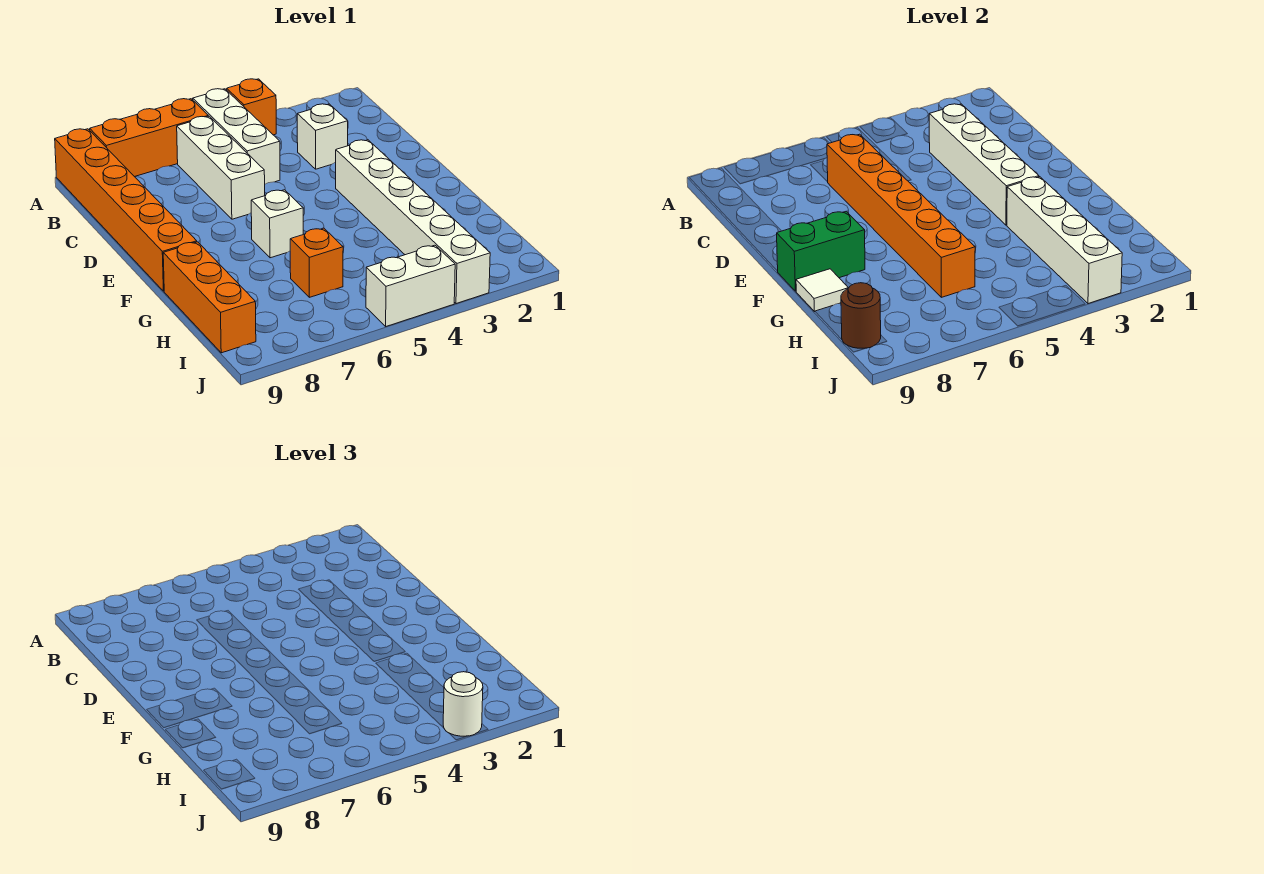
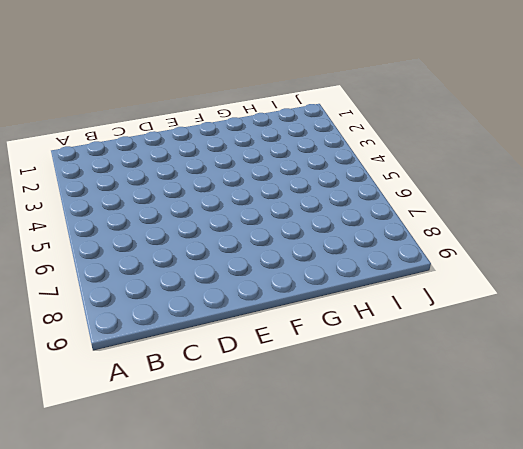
none -> orange 1x1 brick [227,79,276,135]
none -> white 1x3 brick [193,89,280,184]
none -> orange 1x3 brick [90,99,208,177]

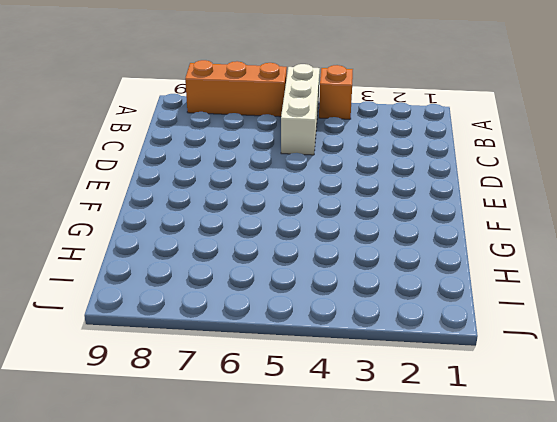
none -> orange 1x6 brick [55,129,197,291]
none -> white 1x3 brick [177,116,265,219]
none -> white 1x1 brick [297,104,348,169]

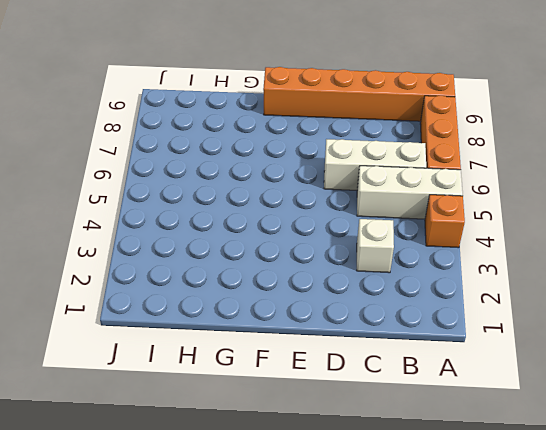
none -> white 1x6 brick [336,140,490,304]
none -> white 1x1 brick [251,190,303,258]
none -> orange 1x3 brick [163,242,256,353]

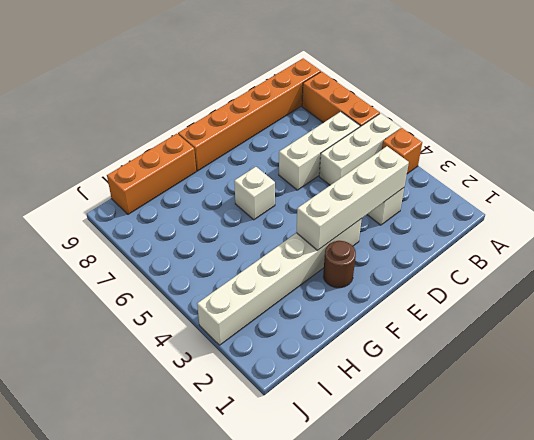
brown 1x1 round brick [323,241,356,288] -> brown 1x1 round brick moved to [841,283,881,348]
none -> orange 1x1 brick [290,228,343,297]
none -> white 1x2 brick [366,245,455,326]
none -> orange 1x6 brick [827,134,975,297]

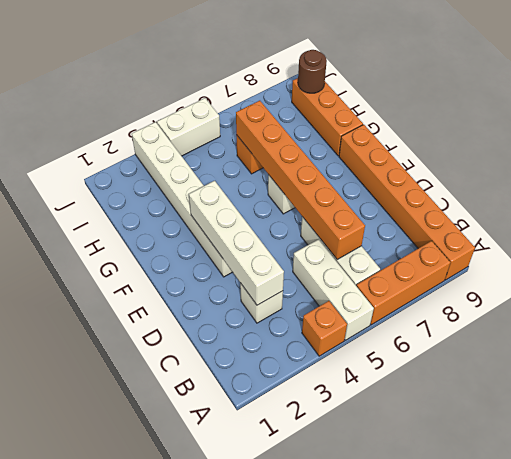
none -> green 1x2 brick [777,211,865,291]
none -> white 1x4 brick [1007,177,1122,304]
none -> white 1x1 tile [796,269,849,312]

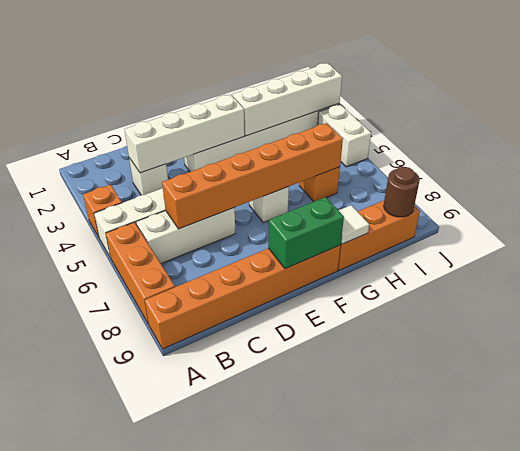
green 1x2 brick [268,197,344,269] -> green 1x2 brick turned to [777,211,865,291]
none -> white 1x1 round brick [443,672,483,736]

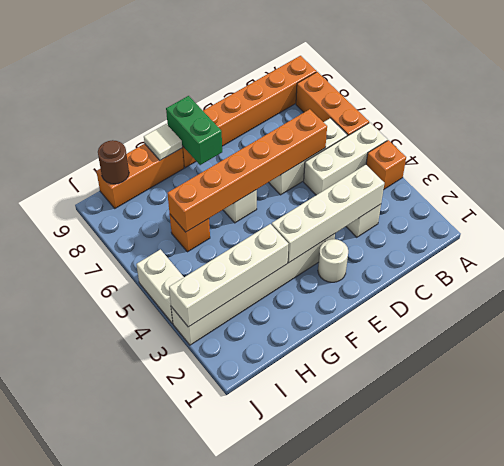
white 1x1 round brick [318,239,348,282] -> white 1x1 round brick moved to [443,672,483,736]

